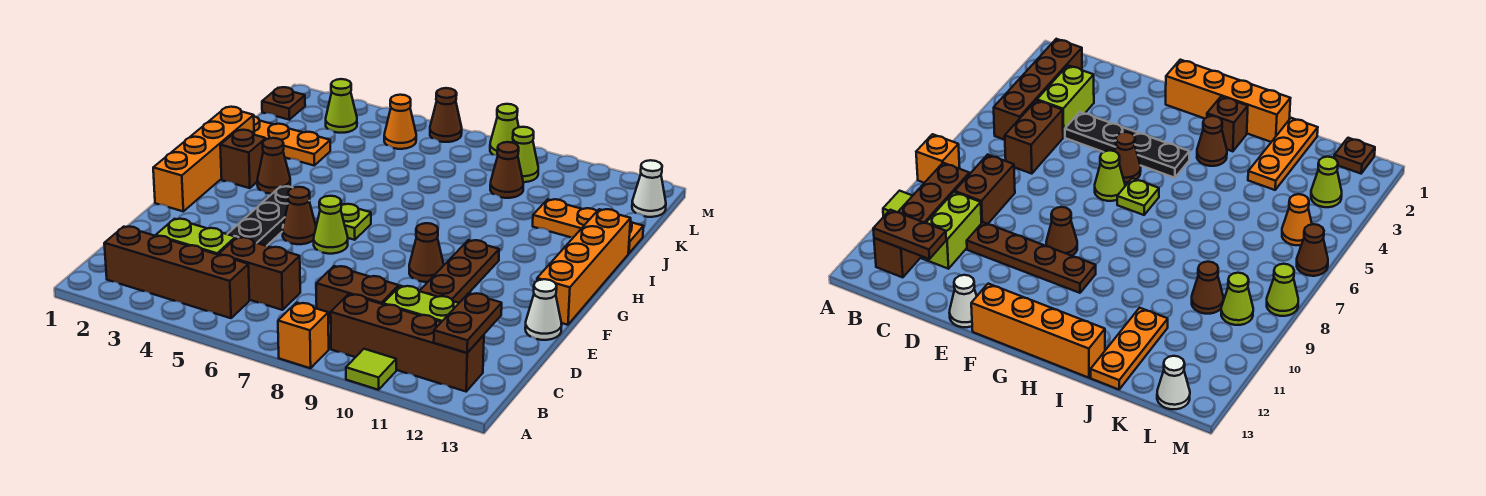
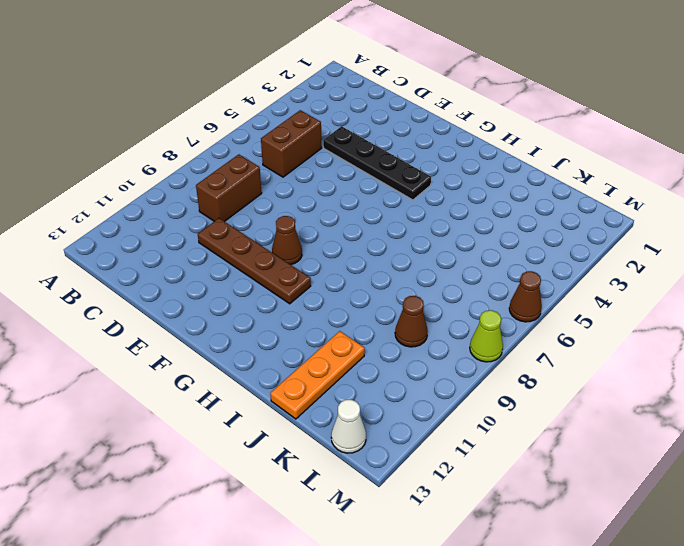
none -> orange 1x1 brick [278,303,329,368]
none -> lime 1x1 tile [346,349,396,390]
none -> brown 1x4 brick [104,227,250,318]
none -> brown 1x4 brick [331,294,484,391]

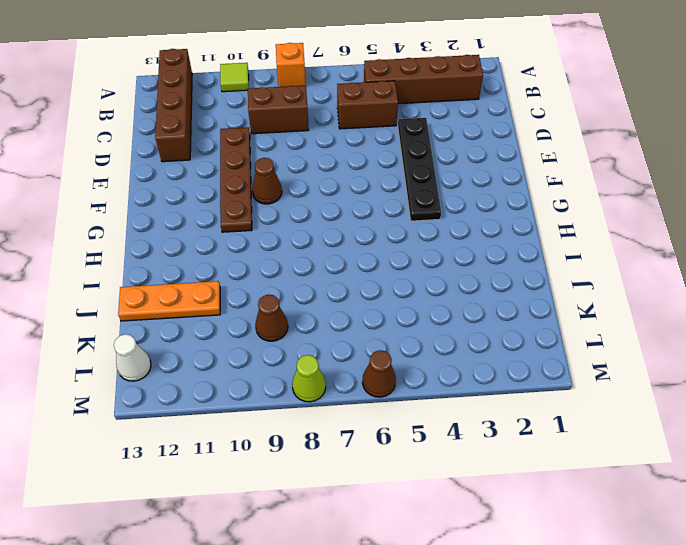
brown 1x4 brick [155,49,192,162] -> brown 1x4 brick turned to [331,294,484,391]
none -> lime 1x2 brick [156,219,236,255]
none -> lime 1x2 brick [383,286,459,322]
none -> white 1x1 cone [525,279,562,340]
none -> orange 1x4 brick [153,107,254,211]

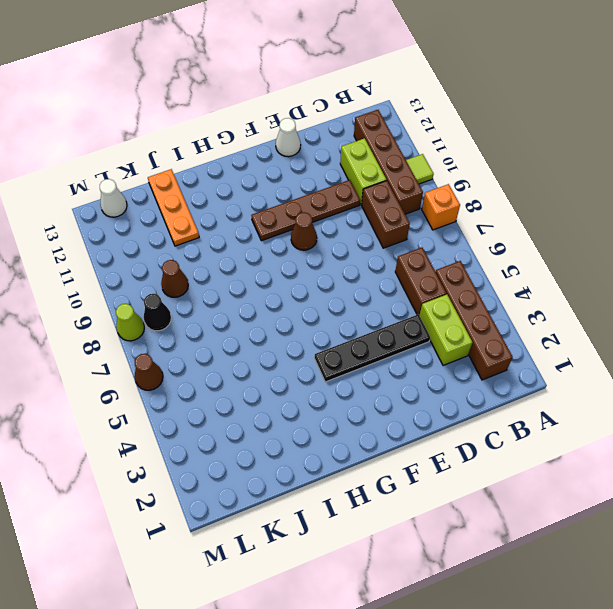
black 1x1 cone [144,294,171,331] -> none
none -> orange 1x4 brick [153,107,254,211]
none -> brown 1x1 cone [282,187,316,244]
none -> lime 1x1 cone [314,196,348,254]
none -> orange 1x4 brick [537,209,631,325]

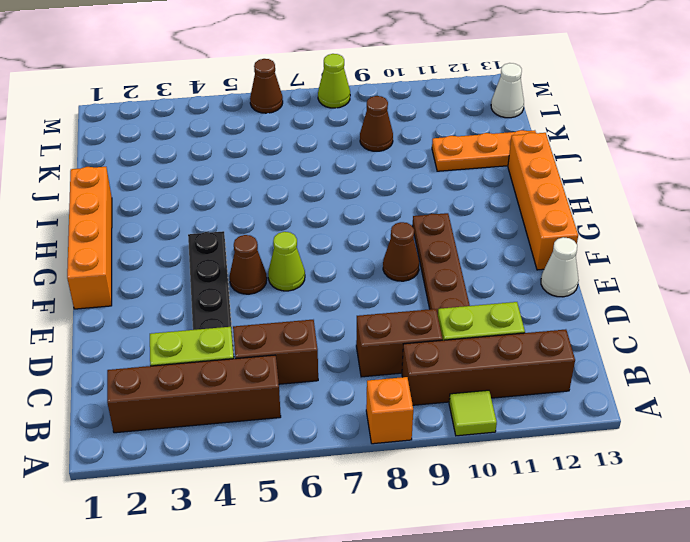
none -> lime 1x1 plate [341,204,371,240]
none -> brown 1x1 brick [220,130,266,188]
none -> brown 1x1 cone [257,138,290,194]
none -> orange 1x3 plate [254,116,330,165]

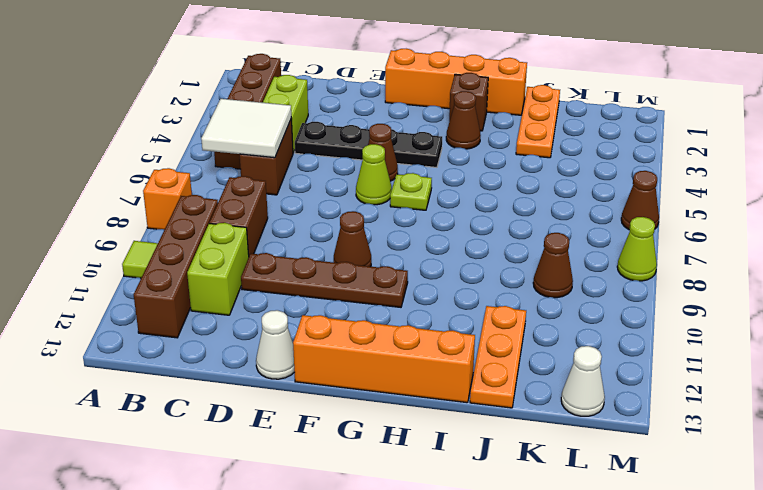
white 2x2 tile [201,99,291,158] -> none
none -> brown 1x1 plate [262,87,305,120]
none -> lime 1x1 cone [326,79,357,133]
none -> orange 1x1 cone [384,95,416,149]
none -> lime 1x1 cone [512,127,538,182]

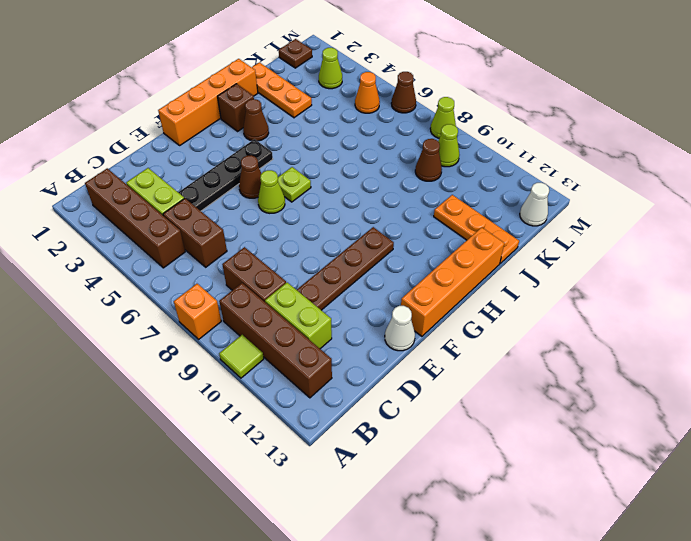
none -> brown 1x1 cone [409,223,444,282]
none -> brown 1x2 plate [434,293,502,353]

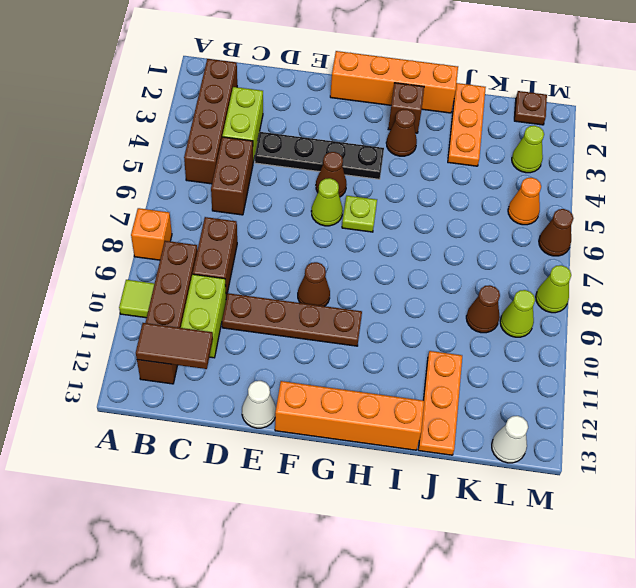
brown 1x2 tile [136,323,213,369] -> brown 1x2 plate [434,293,502,353]

